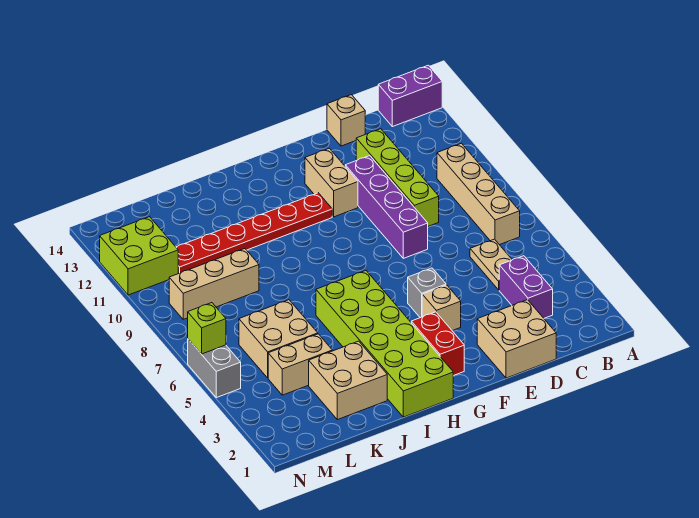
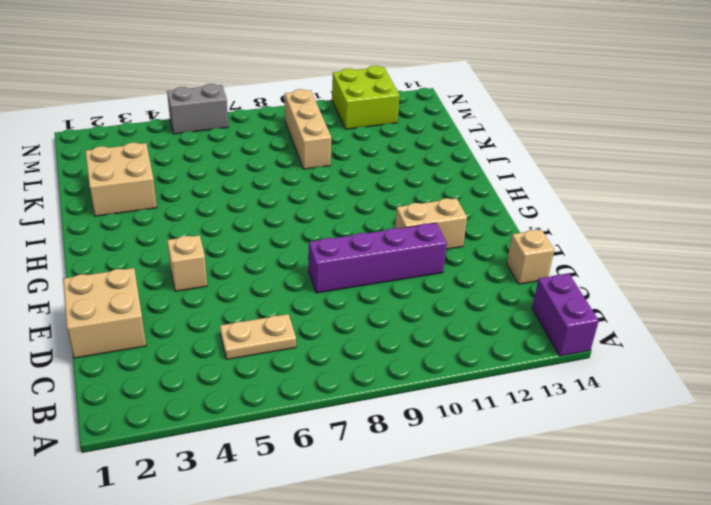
none -> tan 1x4 brick [437,143,520,245]
none -> purple 1x2 brick [499,256,553,318]
none -> lime 1x4 brick [356,129,439,226]

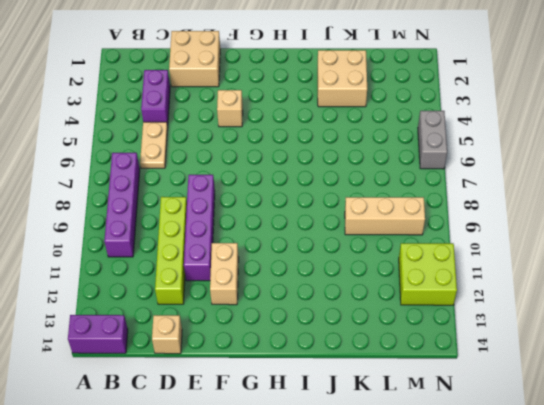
purple 1x4 brick [104,153,140,257] -> tan 1x4 brick [437,143,520,245]
none -> grey 1x1 brick [408,268,446,318]
none -> red 1x2 brick [411,312,464,376]
none -> red 1x6 plate [176,193,332,273]

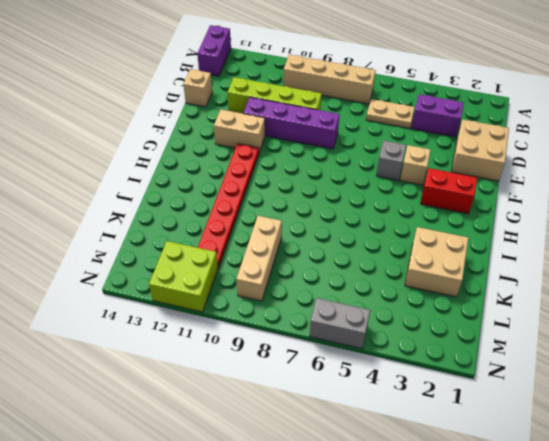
none -> lime 2x6 brick [316,271,453,417]
none -> tan 1x2 brick [268,334,332,395]
none -> tan 2x2 brick [239,300,318,378]

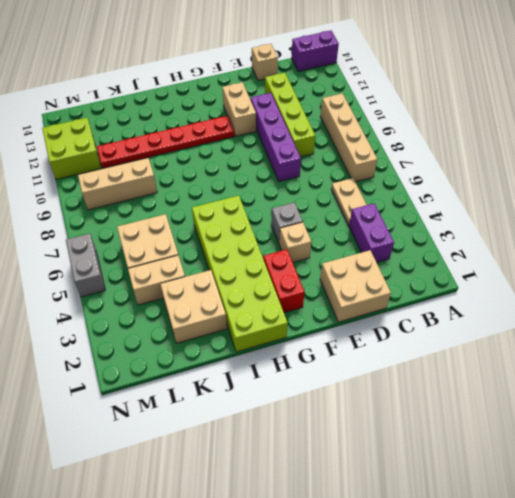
none -> lime 1x1 brick [188,303,226,354]

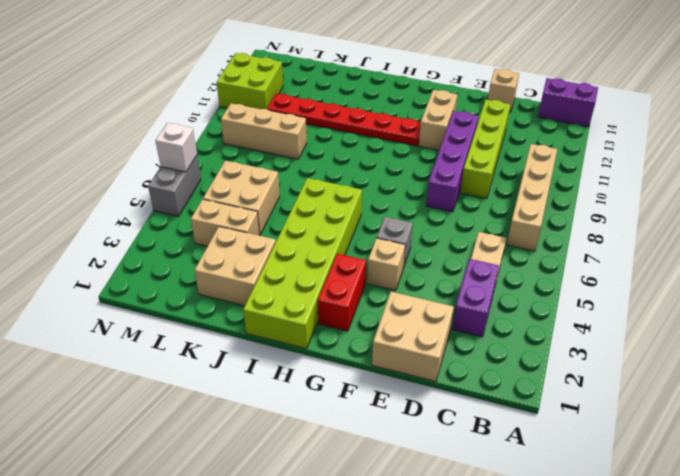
white 1x1 brick [155,123,197,172] -> lime 1x1 brick [188,303,226,354]

